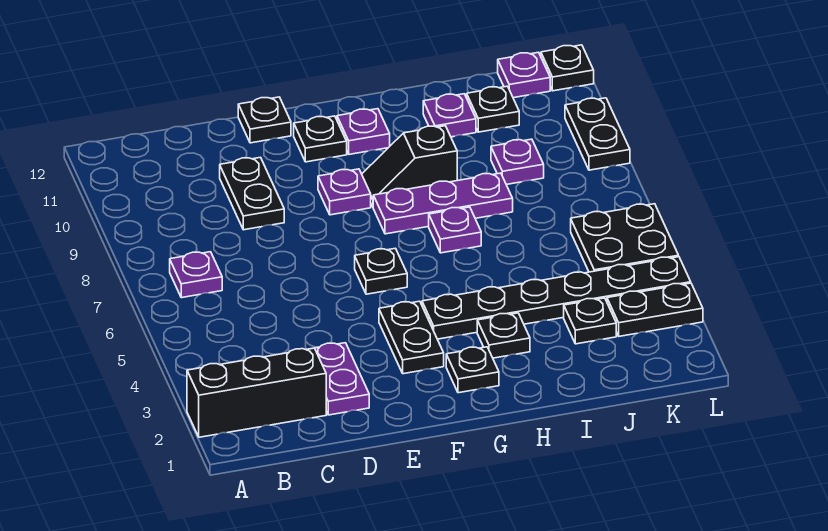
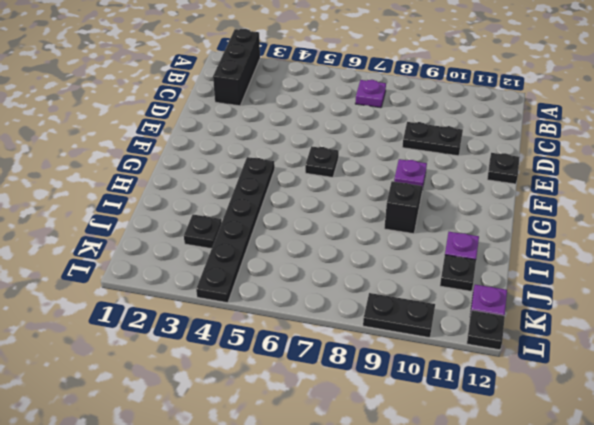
none -> purple 1x2 plate [306,343,369,415]
none -> black 1x2 plate [379,301,444,374]
none -> black 1x1 plate [294,116,347,162]

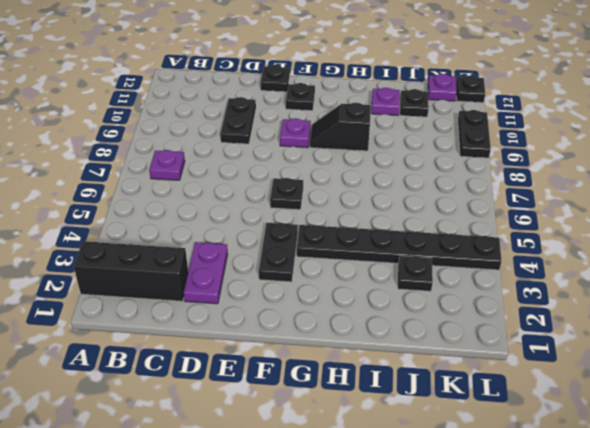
none -> black 1x1 plate [446,347,499,393]
none -> purple 1x3 plate [373,173,513,234]
none -> purple 1x1 plate [337,109,390,154]

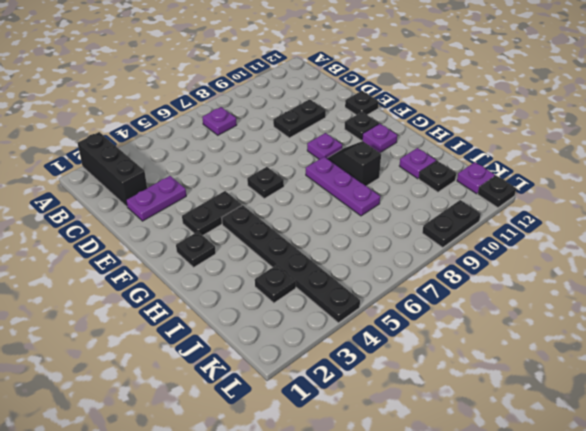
none -> black 1x1 plate [477,313,530,358]
none -> purple 1x1 plate [429,207,481,253]
none -> purple 1x1 plate [491,139,544,185]

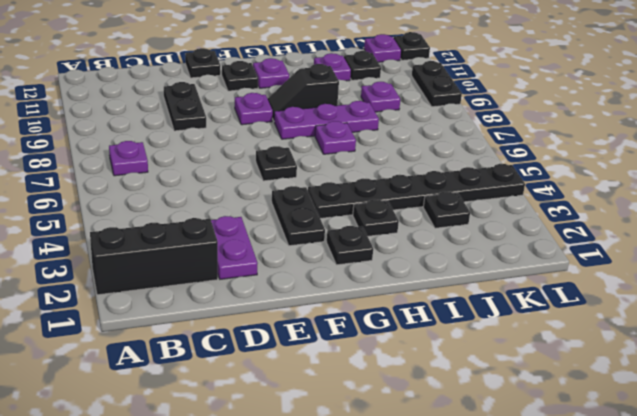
none -> black 1x2 plate [607,283,703,336]
none -> black 2x2 plate [571,204,679,272]

